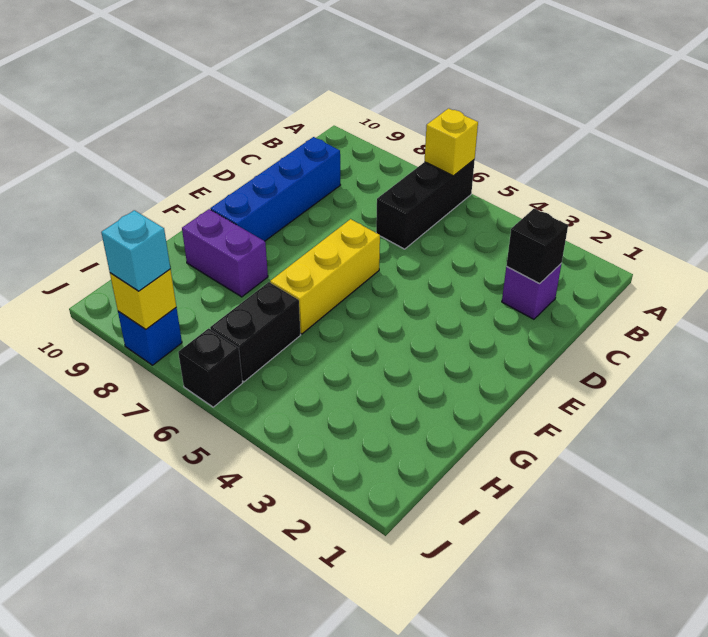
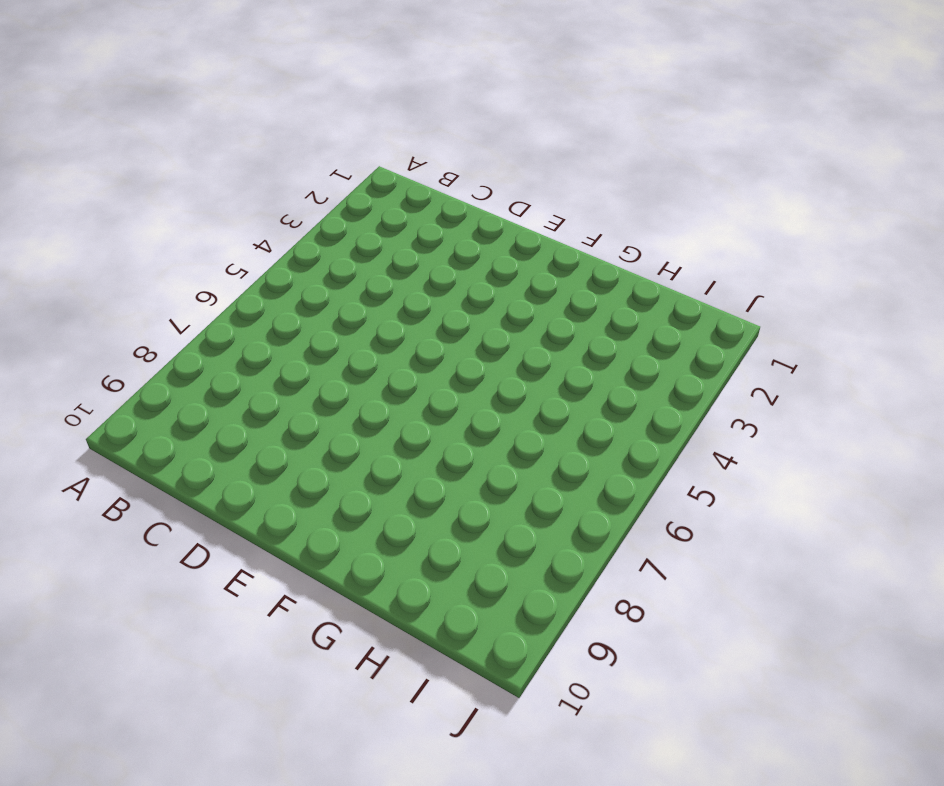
none -> black 1x3 brick [376,160,475,249]
none -> purple 1x1 brick [502,264,561,319]
none -> blue 1x4 brick [210,137,340,241]

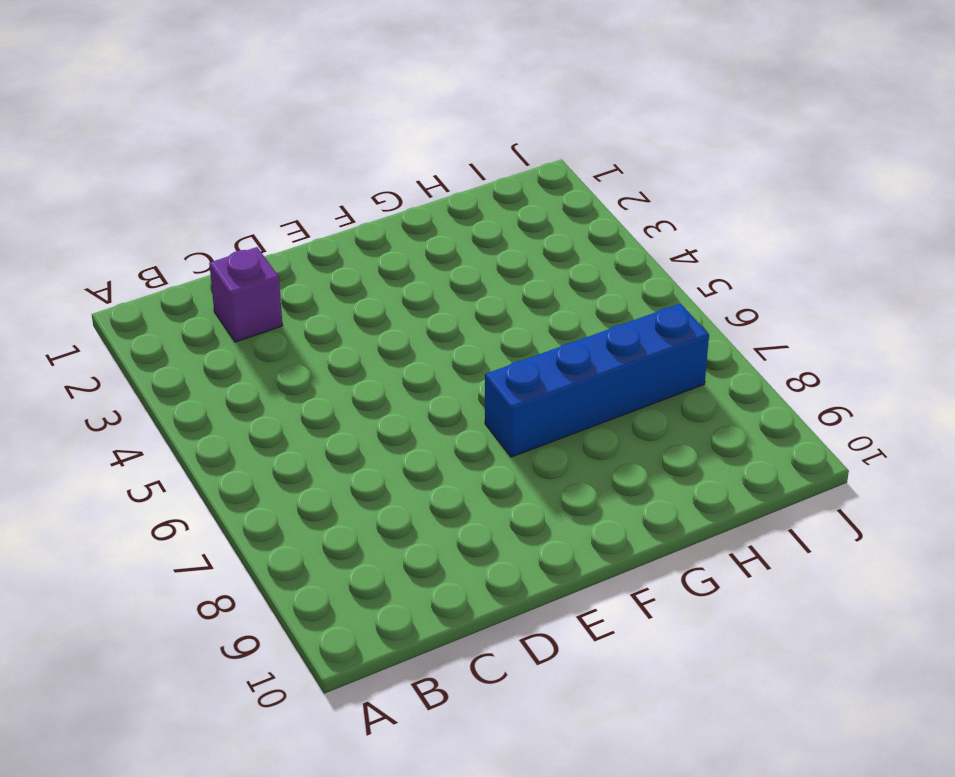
blue 1x4 brick [485,304,709,457] -> blue 1x4 brick moved to [210,137,340,241]
none -> black 1x3 brick [376,160,475,249]
none -> yellow 1x3 brick [270,219,380,334]
none -> purple 1x2 brick [182,209,268,297]

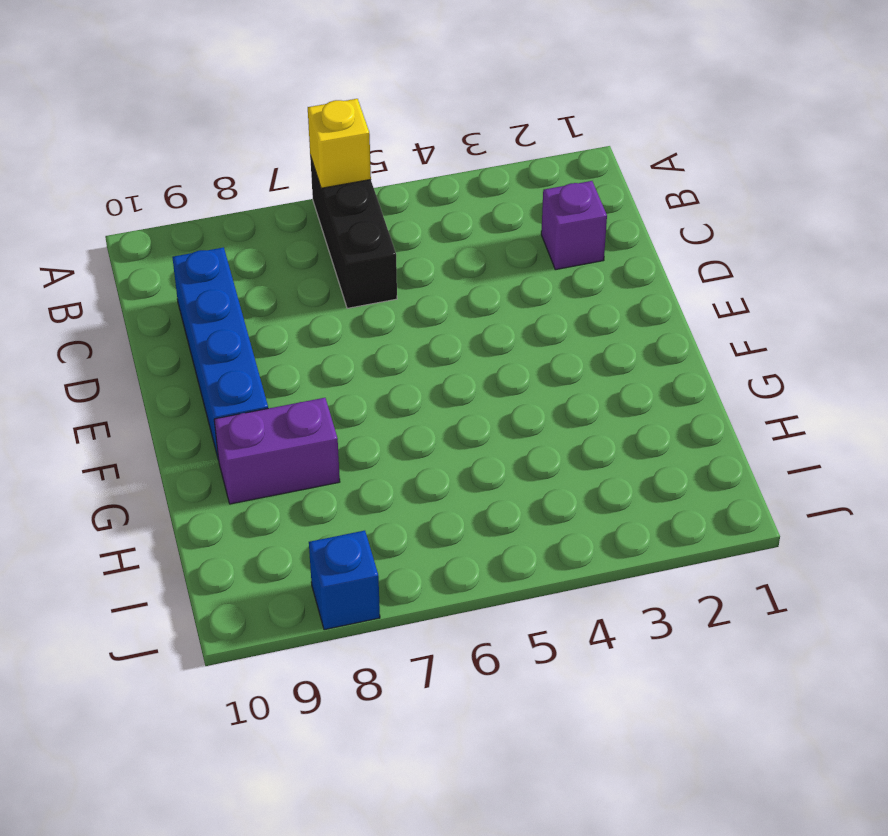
none -> yellow 1x3 brick [270,219,380,334]
none -> black 1x2 brick [210,282,300,382]
none -> black 1x1 brick [178,328,243,407]

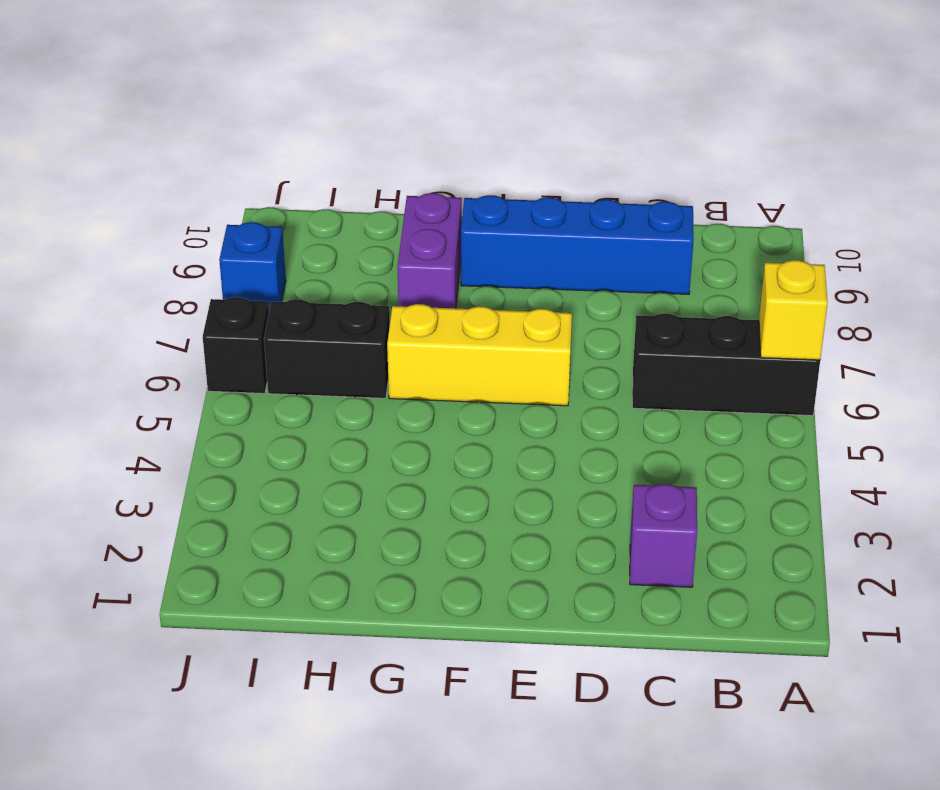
none -> black 1x1 brick [506,209,568,284]
none -> yellow 1x1 brick [110,269,176,329]
none -> cyan 1x1 brick [101,210,170,291]

